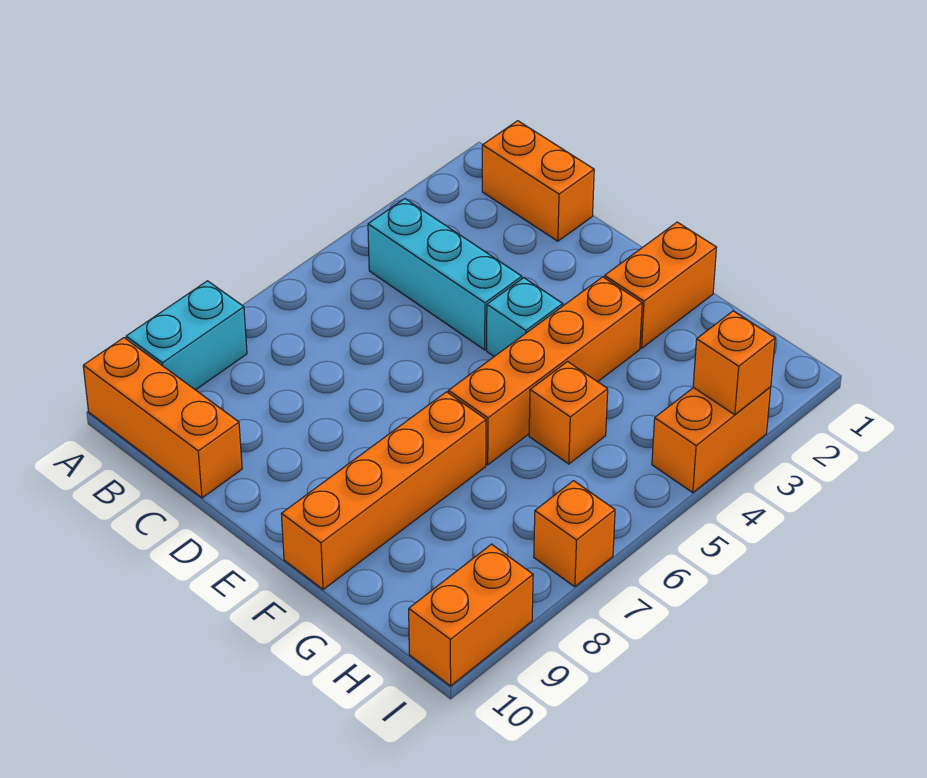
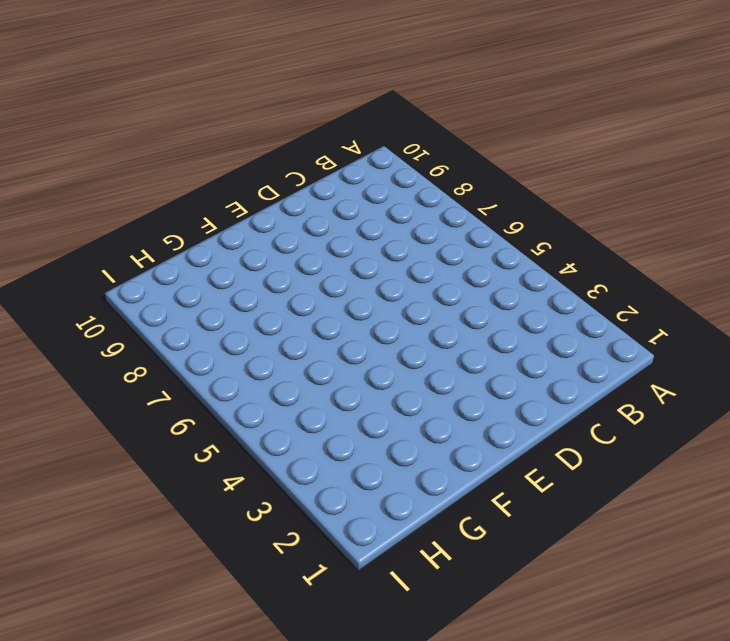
none -> cyan 1x2 brick [126,281,247,390]
none -> orange 1x3 brick [83,338,242,498]
none -> orange 1x2 brick [482,121,594,241]

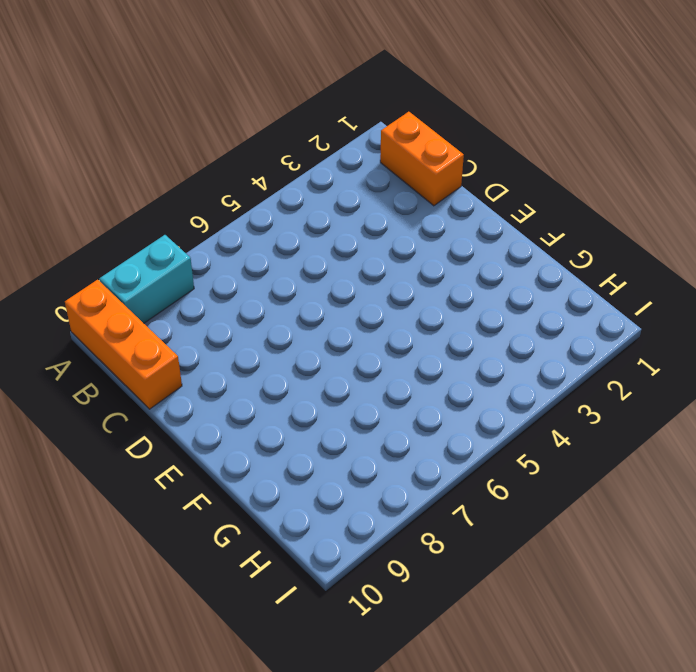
none -> cyan 1x3 brick [368,199,522,350]
none -> cyan 1x1 brick [487,278,563,356]
none -> orange 1x2 brick [604,222,717,348]

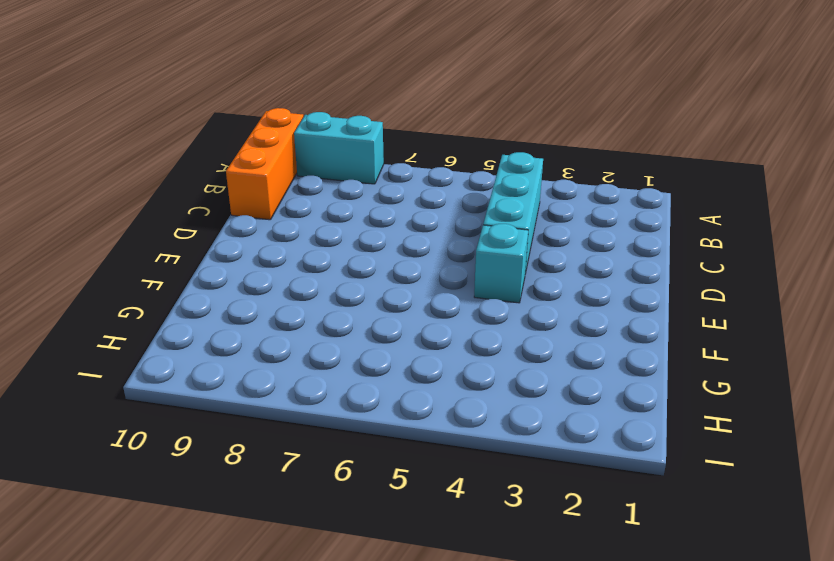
none -> orange 1x2 brick [482,121,594,241]
none -> orange 1x2 brick [604,222,717,348]
none -> orange 1x4 brick [448,277,642,465]

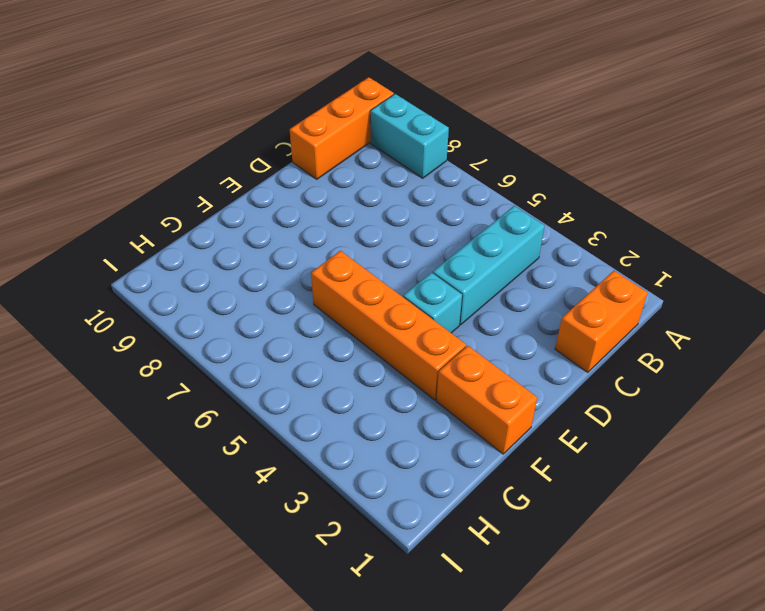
none -> orange 1x4 brick [281,392,486,590]
none -> orange 1x1 brick [529,362,608,464]
none -> orange 1x2 brick [652,387,771,493]

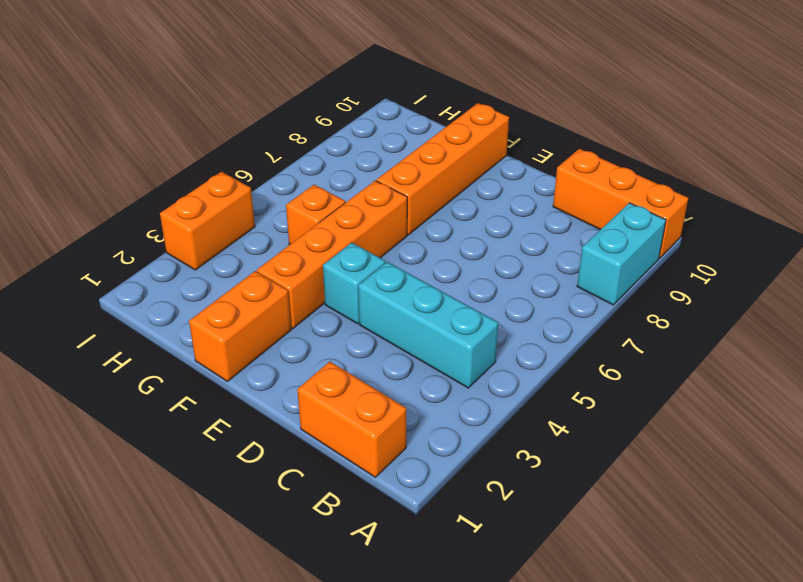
none -> orange 1x1 brick [534,481,615,587]
none -> orange 1x2 brick [409,544,533,686]
none -> orange 1x1 brick [693,311,775,415]

